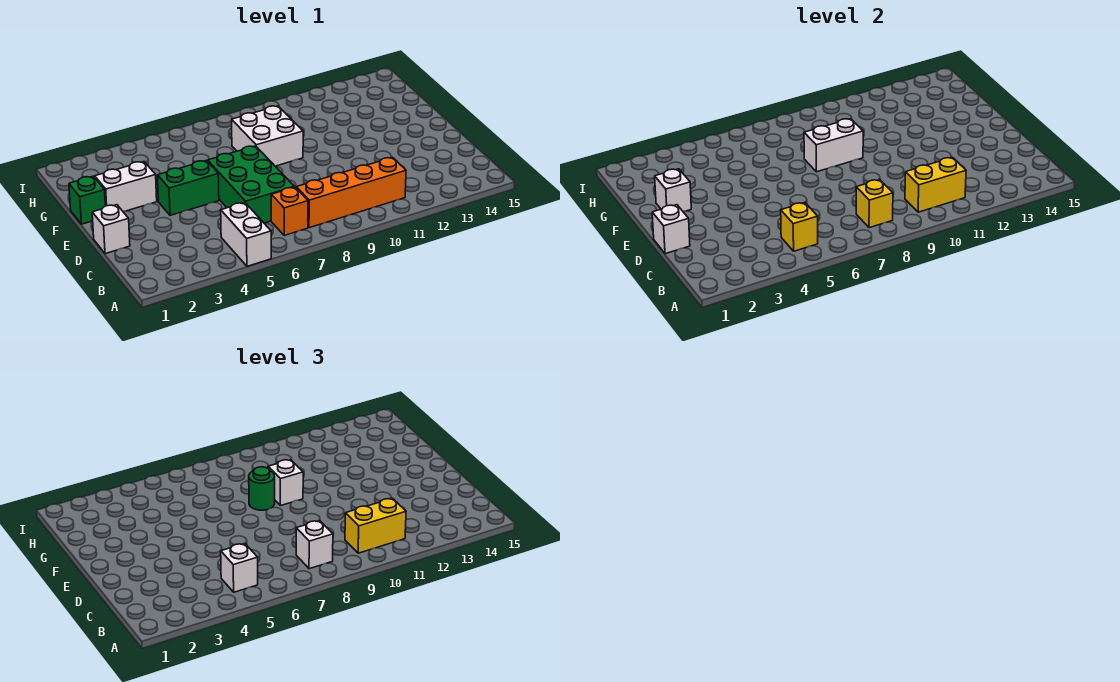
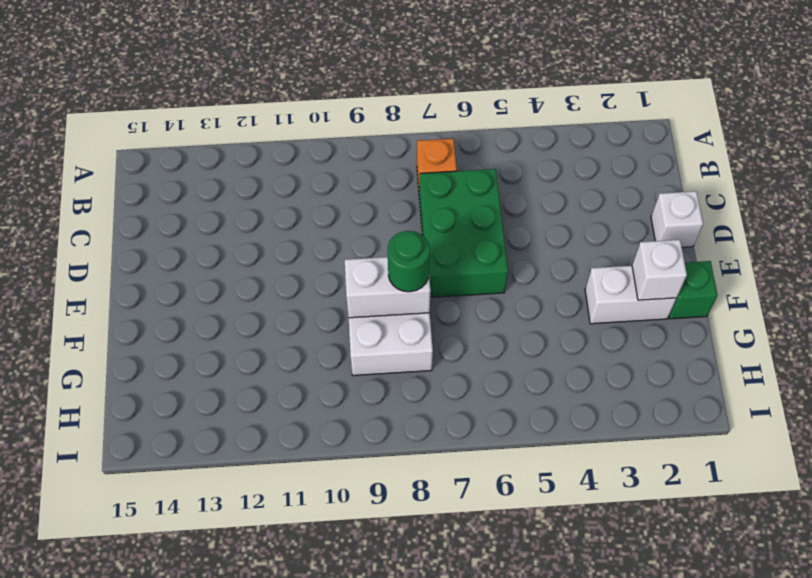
none -> white 1x2 brick [221,203,271,266]
none -> orange 1x4 brick [296,157,406,228]
none -> green 1x2 brick [157,160,219,215]

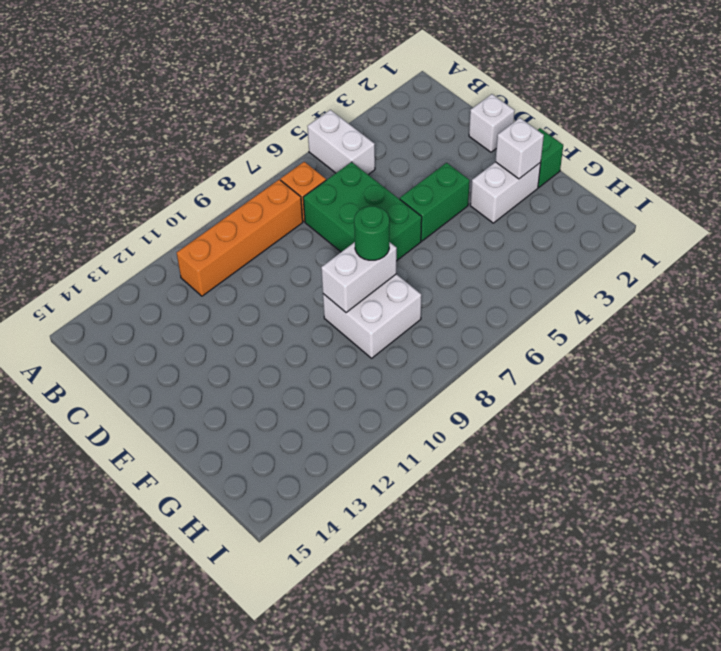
none -> yellow 1x1 brick [781,203,818,251]
none -> yellow 1x1 brick [856,180,893,228]
none -> yellow 1x2 brick [905,157,966,212]

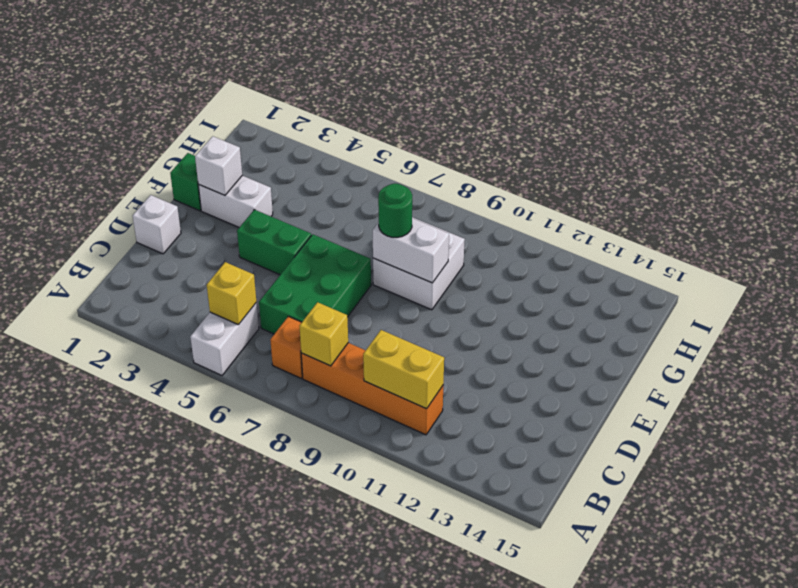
none -> white 1x1 brick [652,205,690,254]
none -> white 1x1 brick [221,544,258,592]
none -> white 1x1 brick [296,521,333,569]

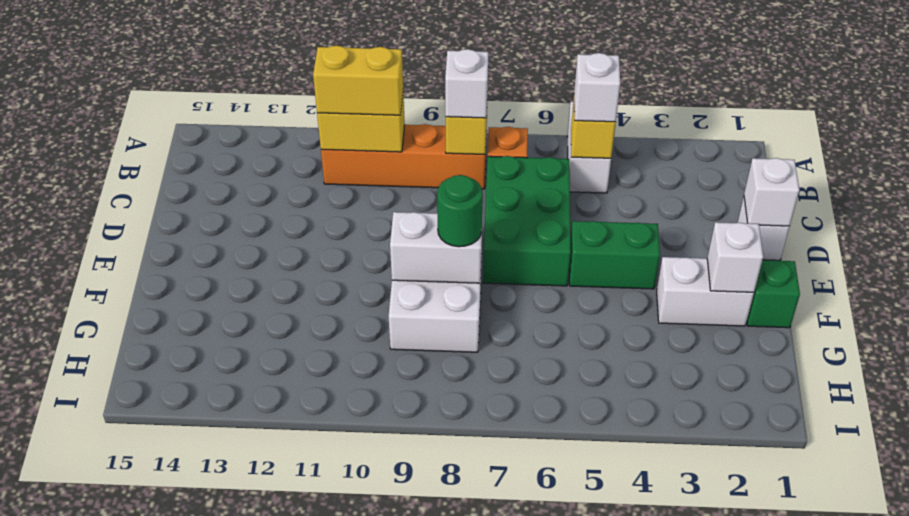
none -> white 1x1 brick [268,460,303,506]

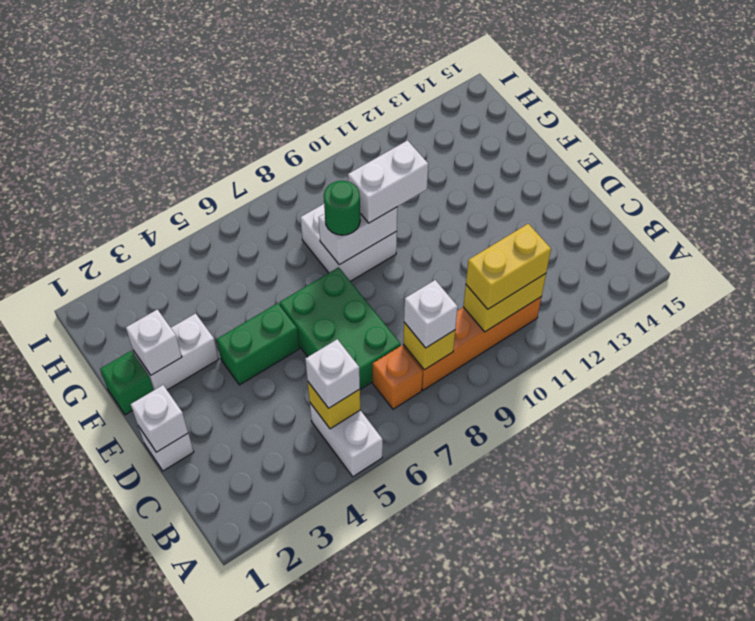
white 1x2 brick [348,141,428,223] -> white 1x1 brick [268,460,303,506]

